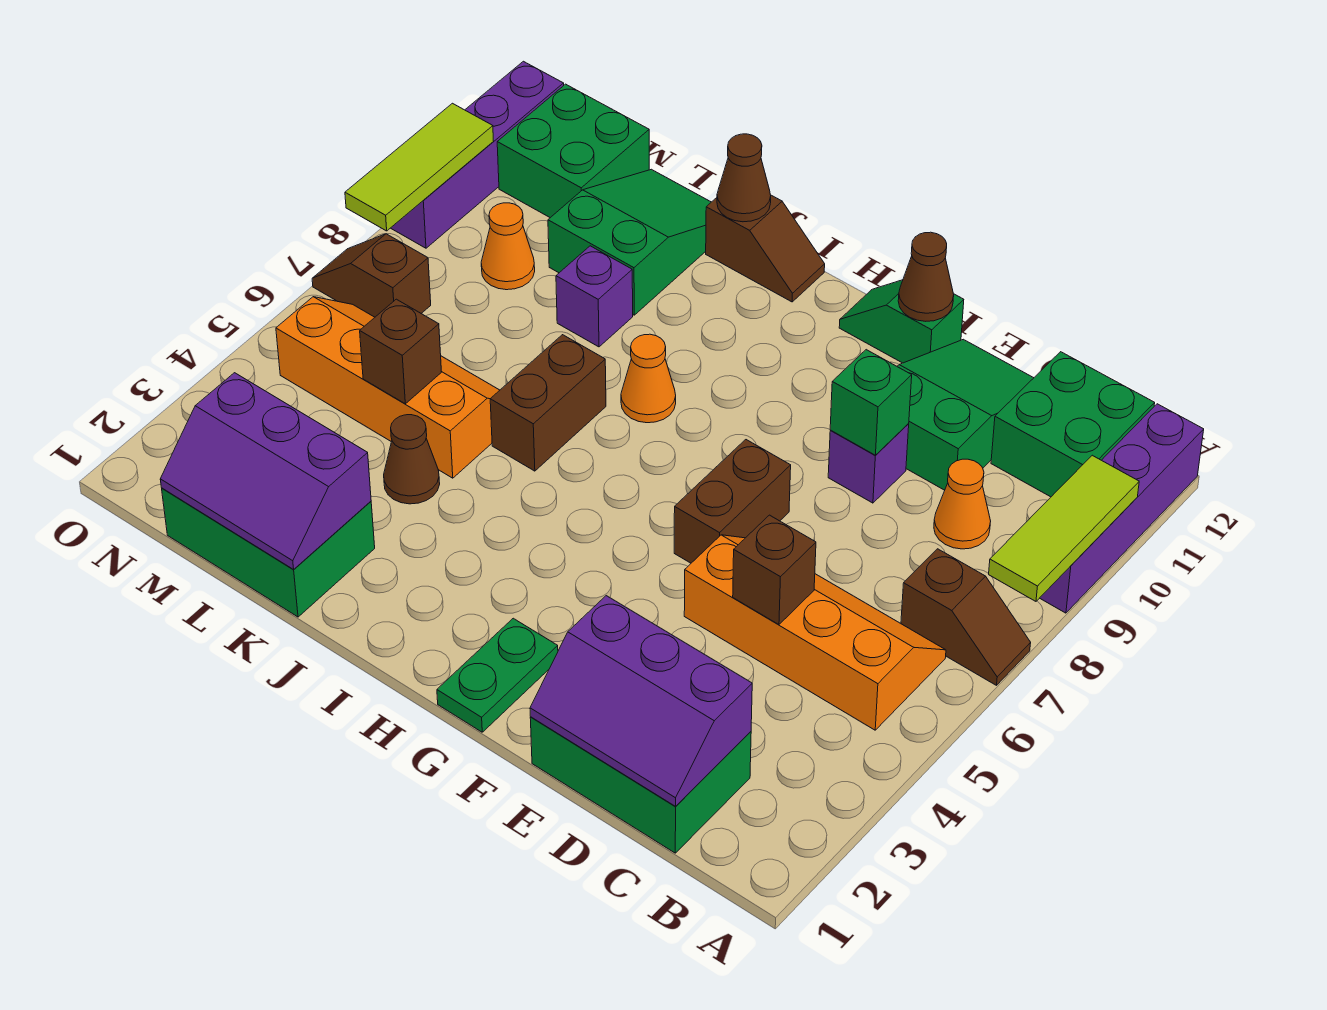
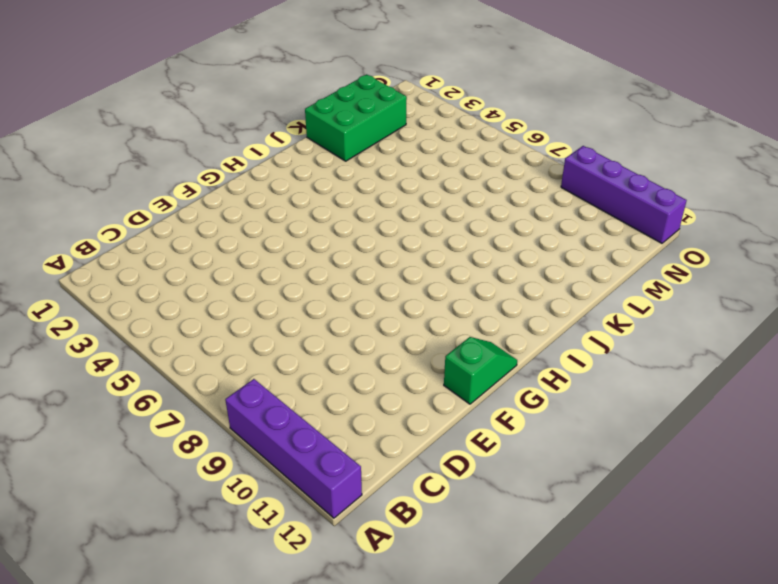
none -> brown 1x2 slope [901,549,1031,685]
none -> orange 2x4 slope [684,535,946,730]
none -> green 2x2 brick [991,352,1155,497]
none -> green 2x3 brick [530,717,751,853]

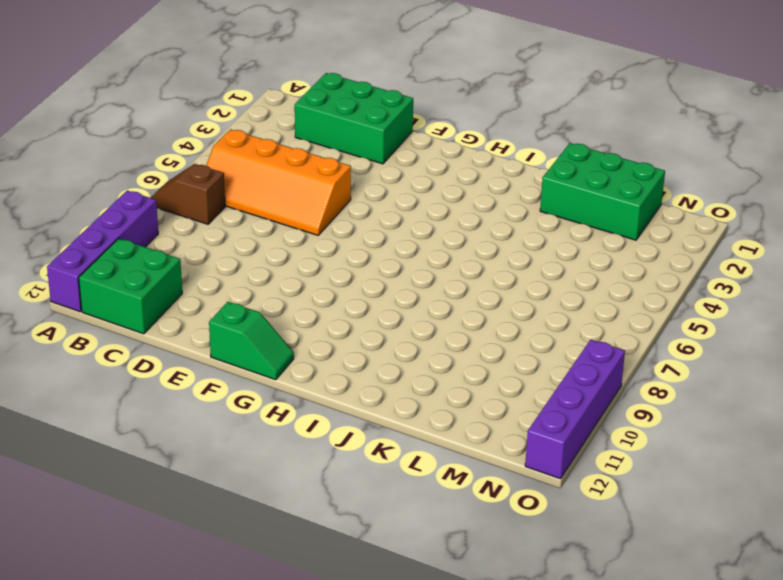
none -> orange 1x1 cone [934,459,991,549]
none -> green 2x3 slope [897,339,1033,490]
none -> purple 1x1 brick [828,424,909,503]
none -> brown 1x2 brick [674,440,791,563]

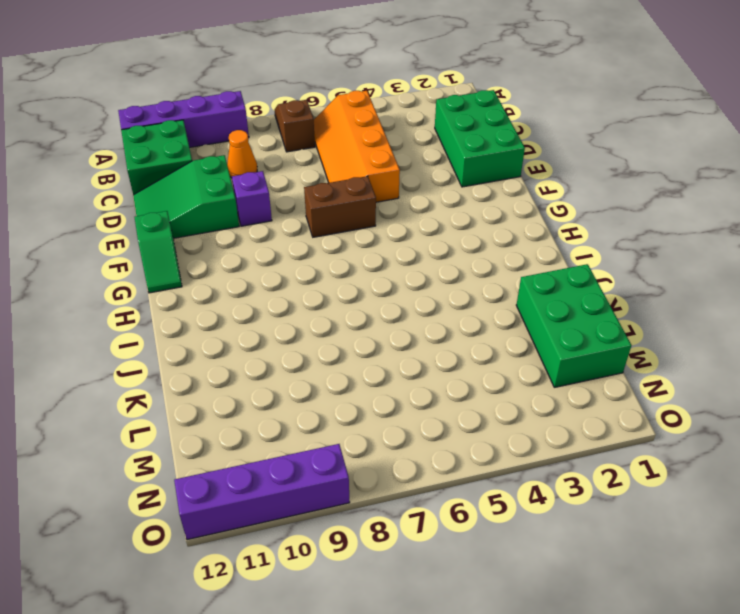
none -> green 1x2 plate [437,618,558,732]
none -> orange 1x1 cone [621,334,676,423]
none -> brown 1x2 slope [706,195,825,302]
none -> brown 1x2 brick [490,335,606,471]

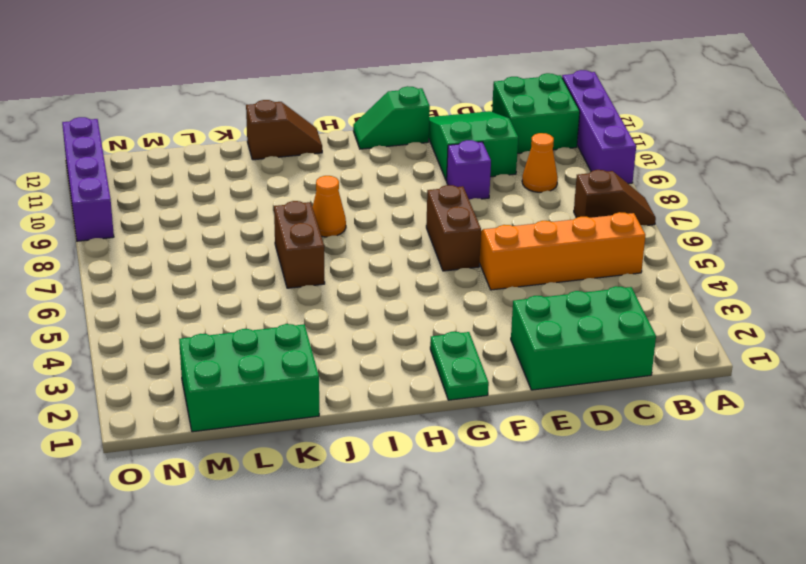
none -> brown 1x1 cone [384,415,440,504]
none -> orange 2x4 slope [276,297,500,478]
none -> purple 1x1 brick [556,246,633,347]
none -> green 2x3 slope [548,169,711,315]

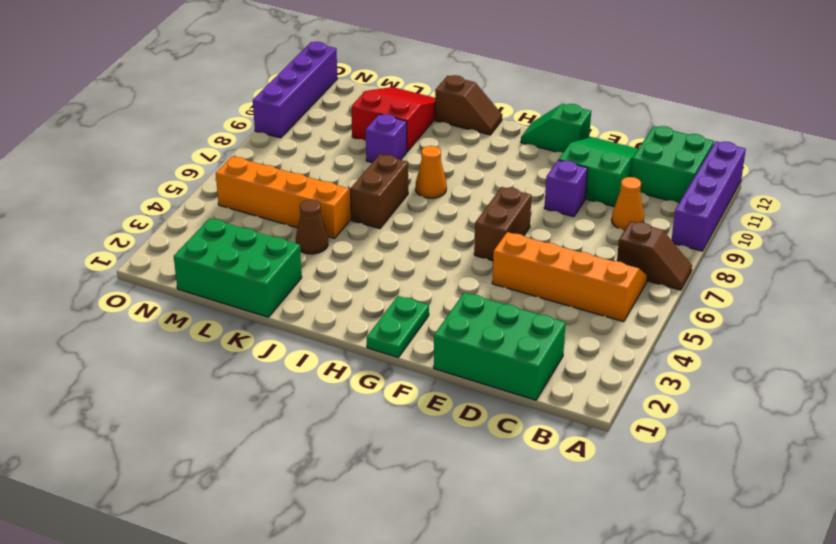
red 2x3 slope [351,87,435,152] -> green 2x3 slope [548,169,711,315]
none -> orange 1x1 cone [481,203,535,290]
none -> green 2x2 brick [497,84,649,218]
none -> brown 1x2 slope [312,234,431,317]
none -> lime 1x3 tile [989,455,1139,601]

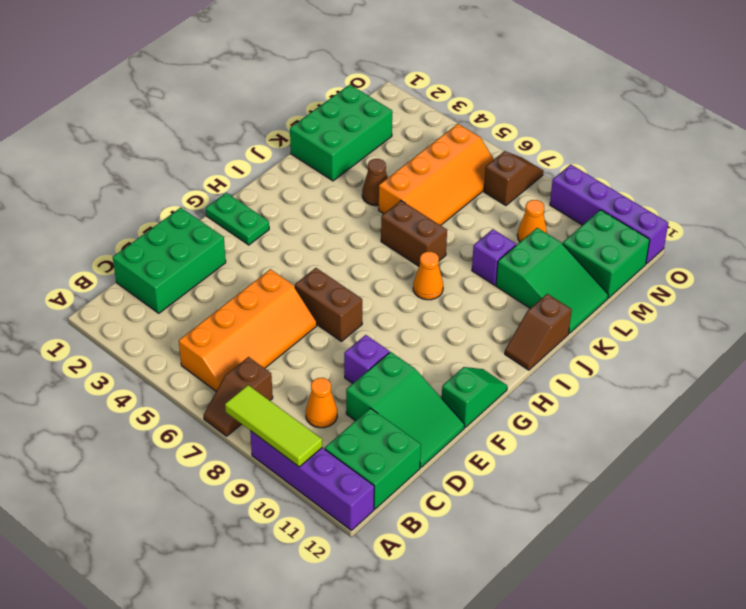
none -> purple 2x3 slope [530,596,752,806]
none -> brown 1x1 brick [733,515,816,625]
none -> green 1x1 brick [830,350,912,455]
none -> brown 1x1 cone [898,232,954,321]

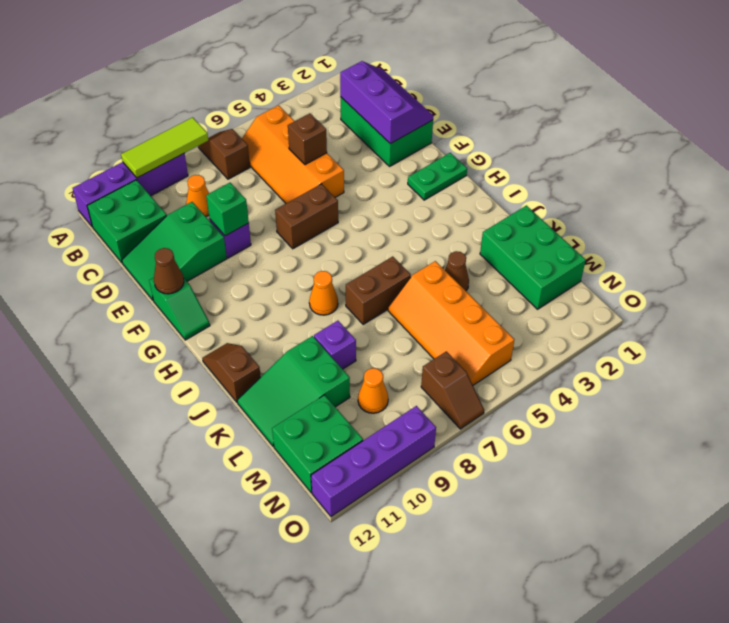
none -> brown 1x1 cone [717,134,771,222]
none -> purple 2x3 slope [160,373,371,569]
none -> brown 1x1 brick [360,299,441,404]
none -> lime 1x3 tile [345,103,493,231]

